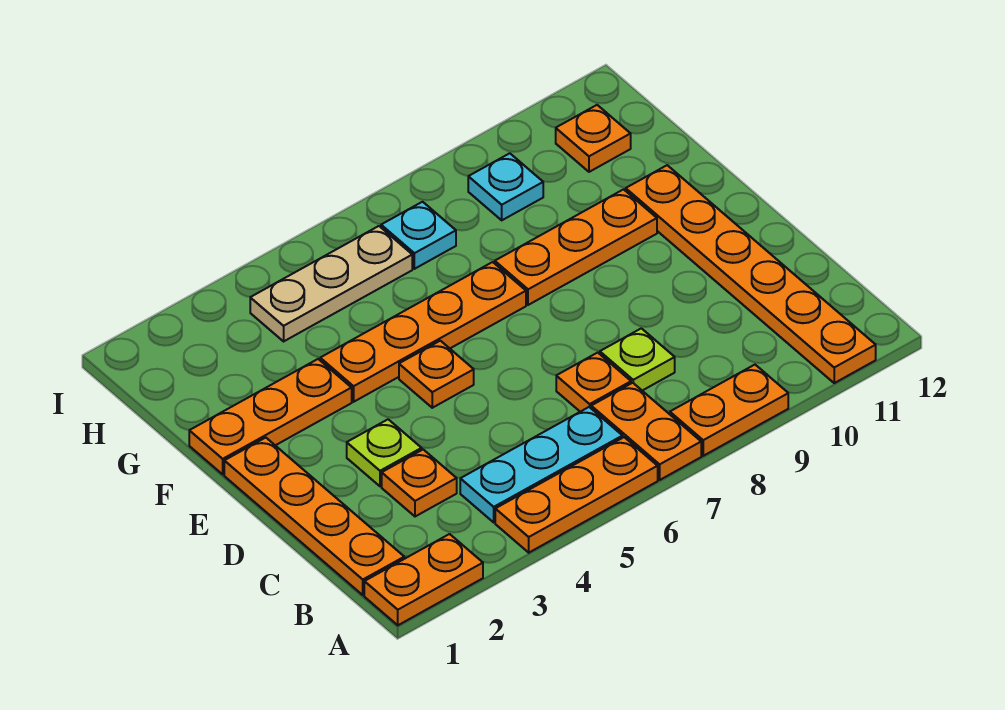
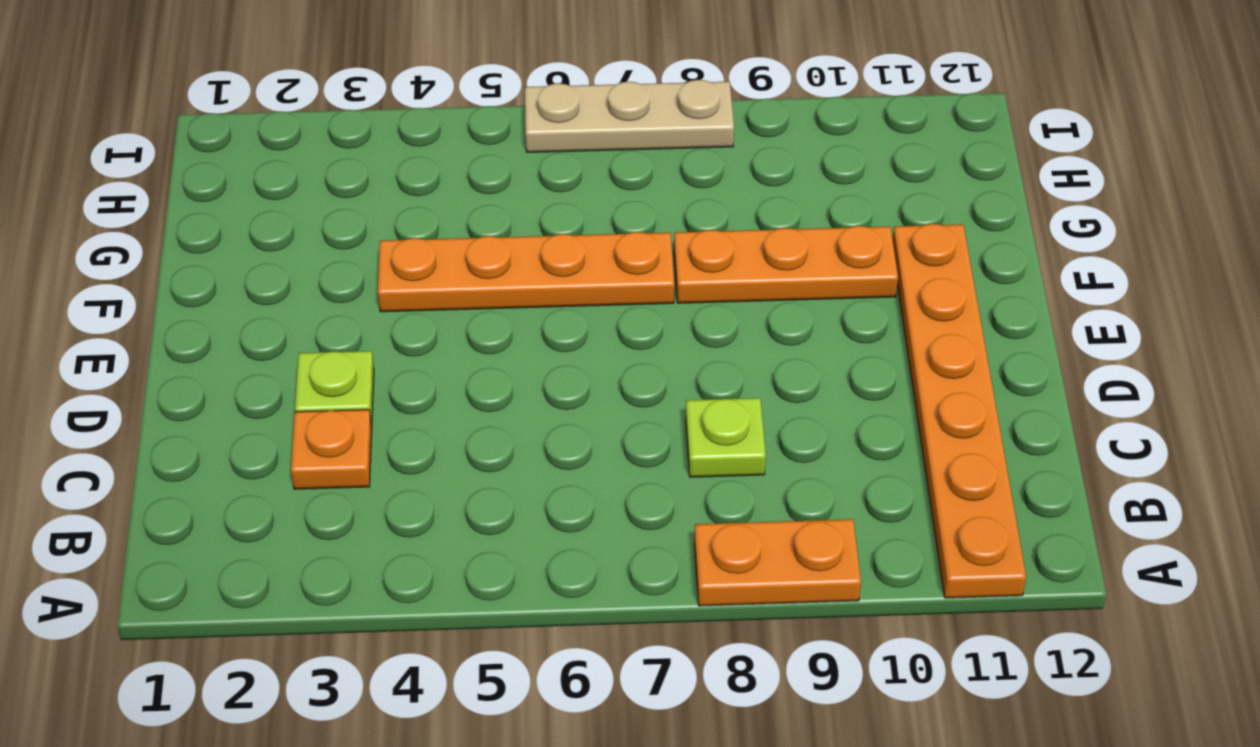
tan 1x3 plate [525,80,734,152] -> tan 1x3 plate moved to [250,226,412,341]
none -> orange 1x2 plate [364,534,483,625]
none -> orange 1x3 plate [495,437,658,553]
none -> orange 1x2 plate [591,383,701,480]

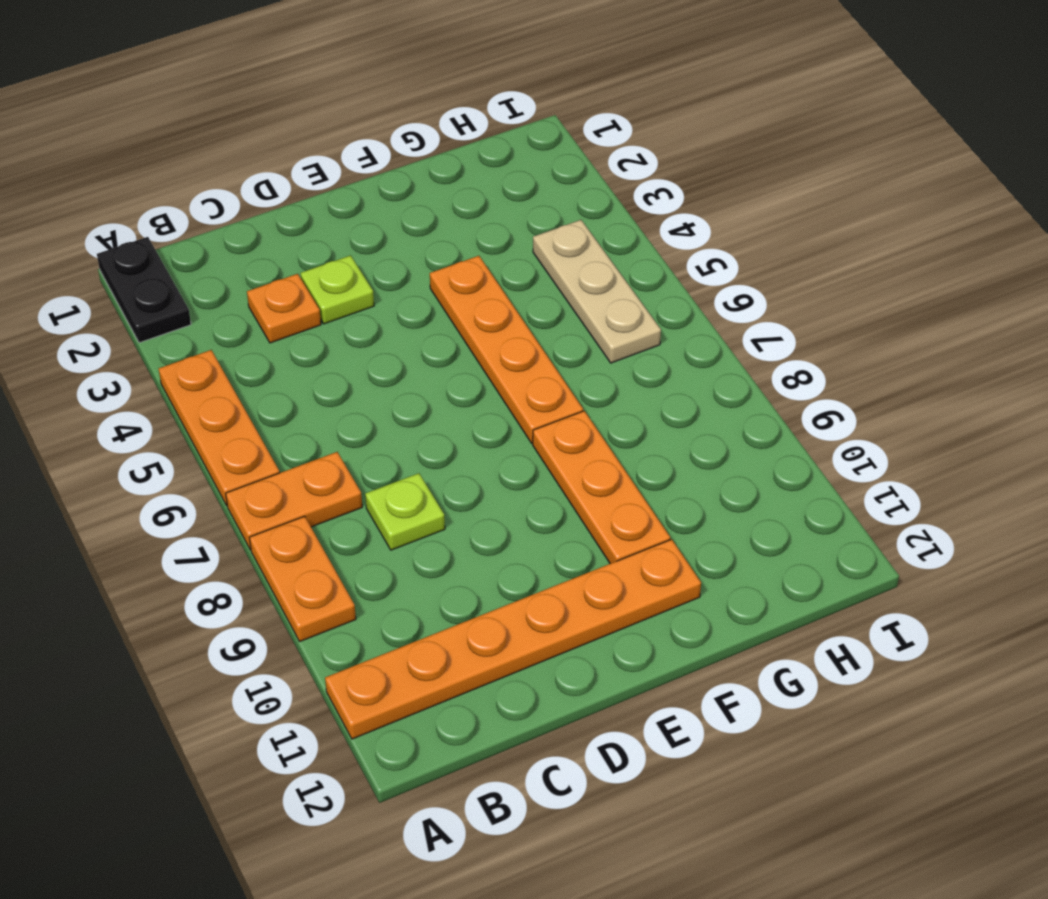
black 1x2 plate [97,237,191,343] -> orange 1x2 plate [364,534,483,625]
none -> orange 1x4 plate [224,438,404,595]
none -> cyan 1x3 plate [460,407,623,522]
none -> orange 1x1 plate [556,353,631,412]

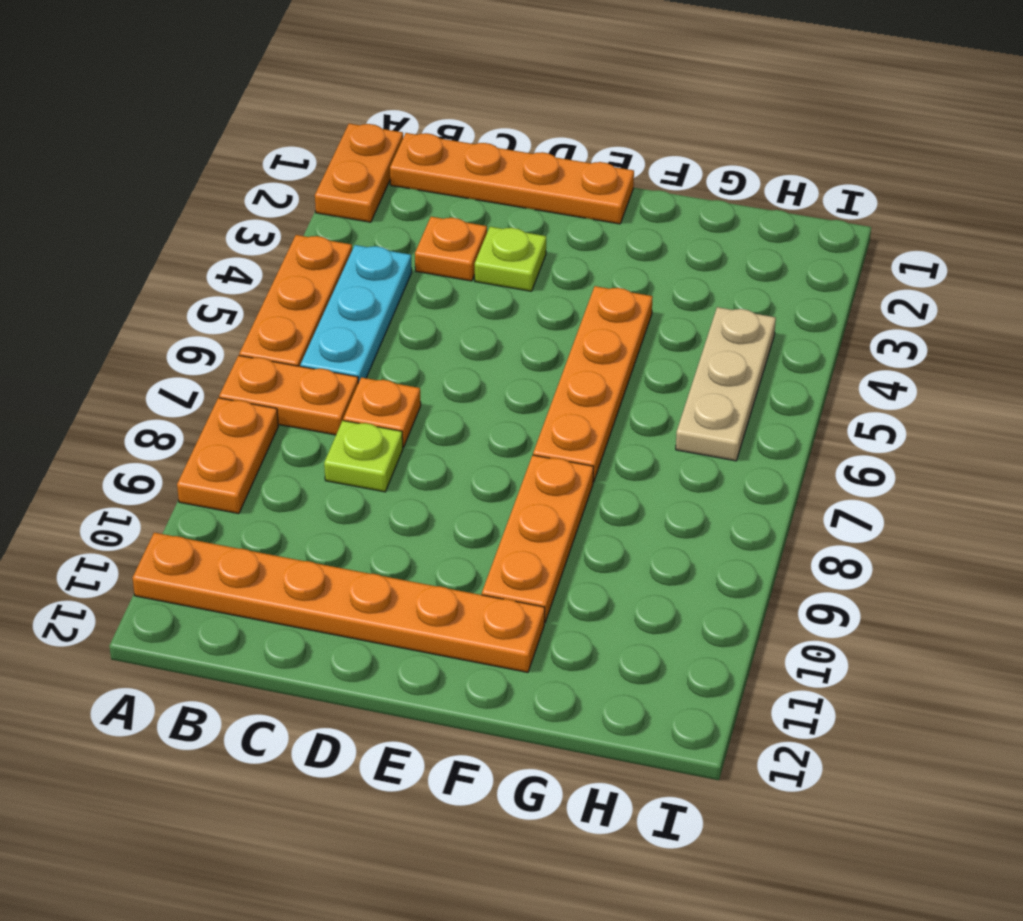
none -> orange 1x1 plate [399,341,474,408]
none -> orange 1x3 plate [189,359,352,474]
none -> cyan 1x1 plate [381,202,456,269]

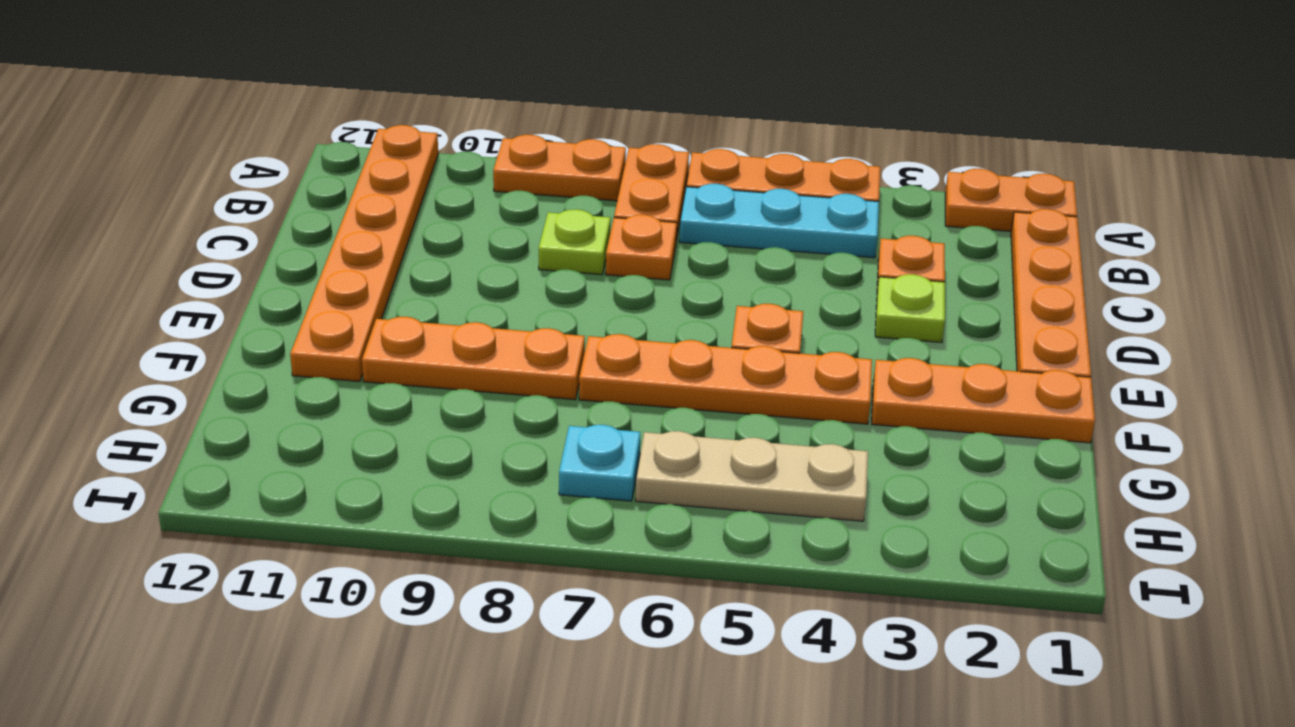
none -> cyan 1x1 plate [468,153,543,220]
none -> orange 1x1 plate [556,105,631,172]

